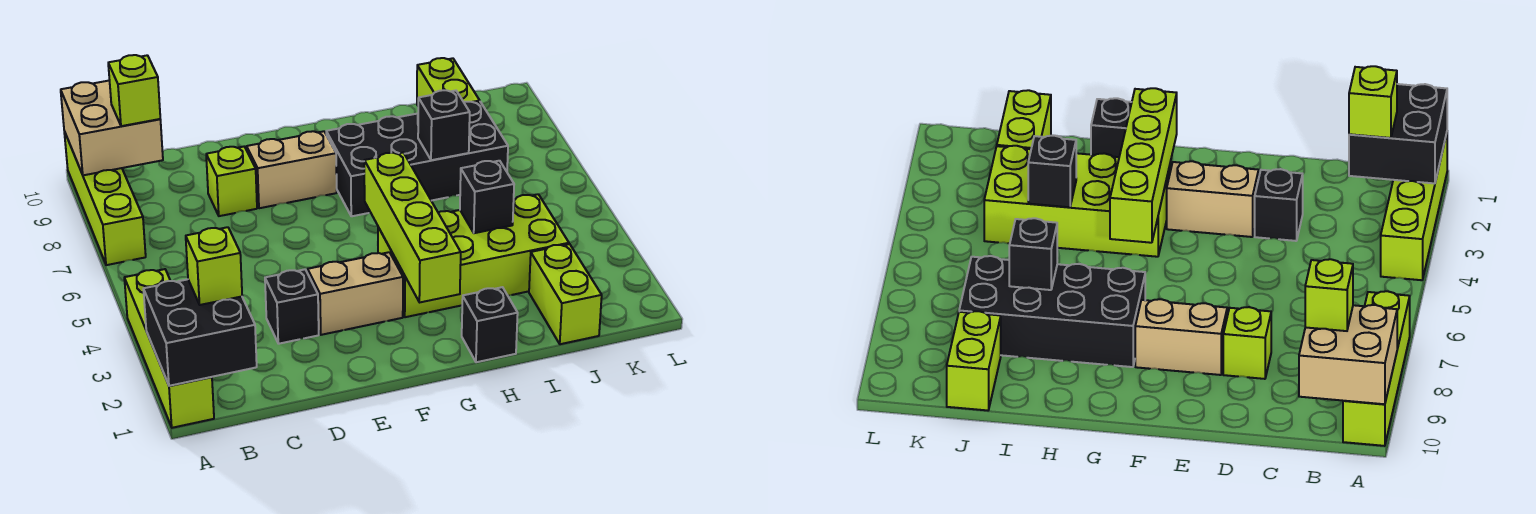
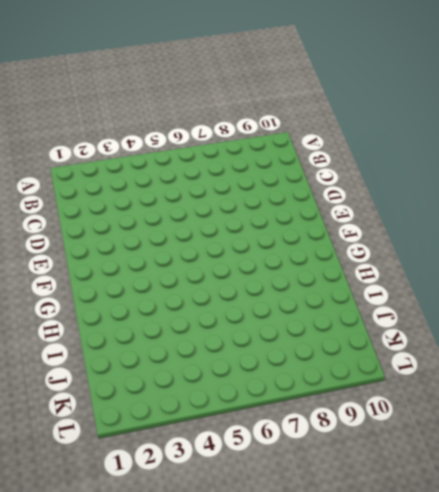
none -> lime 1x4 brick [124,269,214,428]
none -> lime 1x4 brick [64,132,146,265]
none -> black 1x1 brick [265,269,319,344]

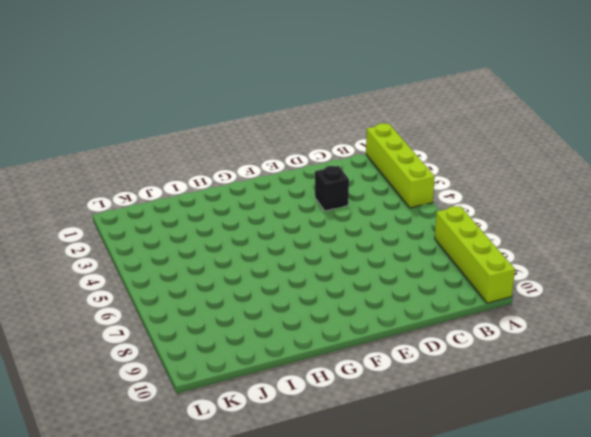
none -> lime 1x1 brick [206,147,257,216]
none -> tan 1x2 brick [308,252,403,335]
none -> tan 1x2 brick [247,131,337,208]

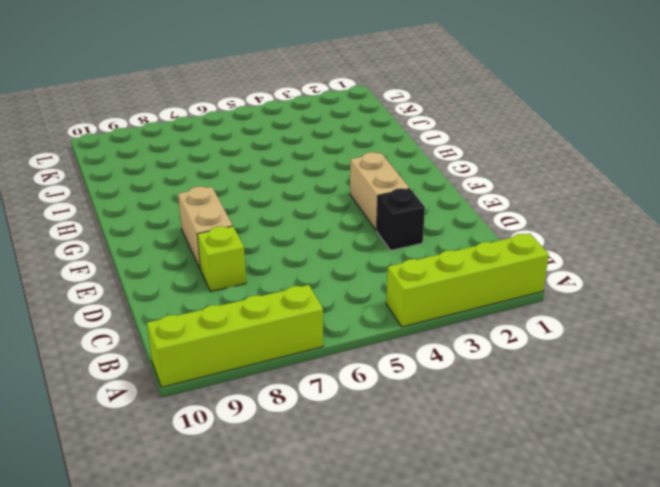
none -> lime 2x4 brick [378,194,569,317]
none -> black 2x4 brick [326,102,508,216]
none -> black 1x1 brick [462,287,518,362]

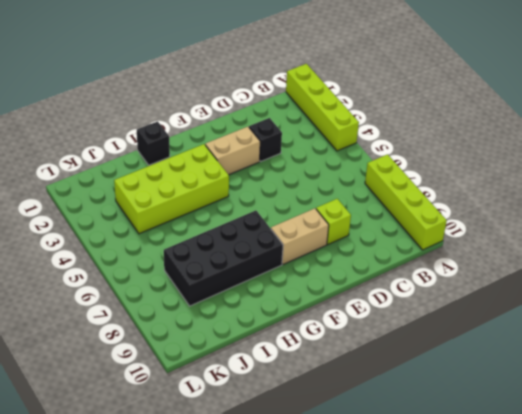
none -> lime 1x2 brick [529,244,602,344]
none -> lime 1x2 brick [417,58,480,105]
none -> black 2x2 brick [143,279,257,386]

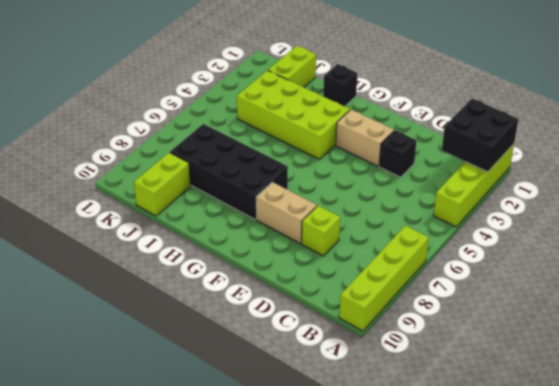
none -> tan 2x2 brick [61,80,163,175]
none -> lime 1x4 brick [364,153,461,302]
none -> black 1x1 brick [460,161,514,233]

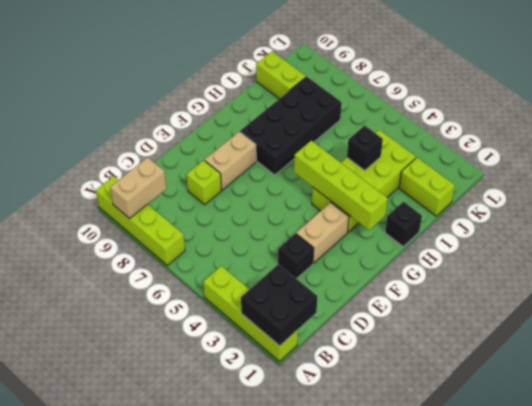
tan 1x2 brick [110,157,166,219] -> tan 2x2 brick [61,80,163,175]
none -> black 1x1 brick [418,90,470,160]
none -> lime 1x1 brick [186,227,242,305]
none -> lime 1x1 brick [108,55,160,126]

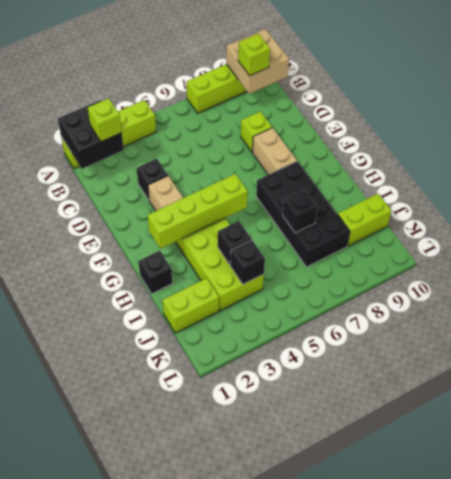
black 1x1 brick [230,240,265,284] -> none

